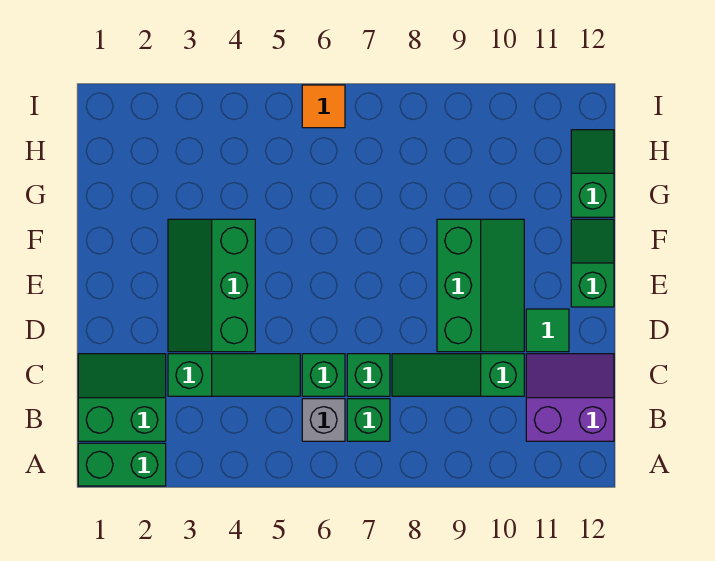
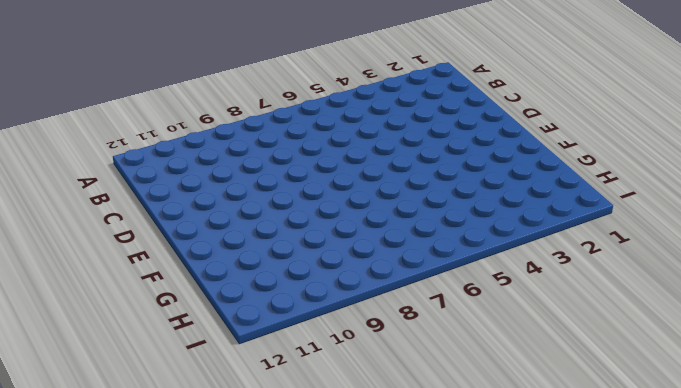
none -> green 1x2 brick [78,443,166,486]
none -> green 2x2 slope [78,354,166,441]
none -> grey 1x1 brick [302,399,345,441]

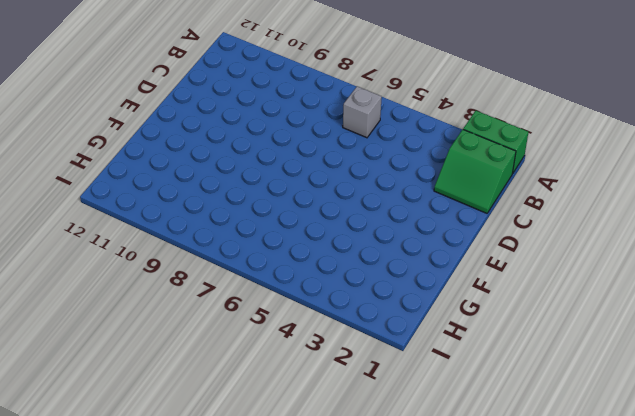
none -> green 1x1 brick [347,399,390,441]
none -> purple 2x2 slope [526,354,614,441]
none -> green 1x3 slope [168,354,300,396]

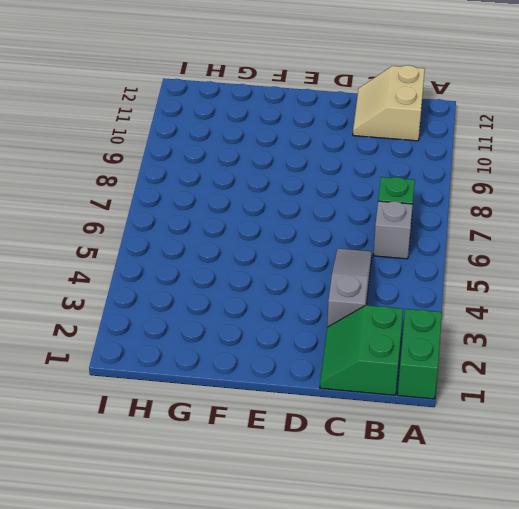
tan 2x2 slope [353,65,425,141] -> purple 2x2 slope [526,354,614,441]
grey 1x3 slope [327,248,372,327] -> green 1x3 slope [168,354,300,396]
none -> green 1x1 brick [302,354,345,396]
none -> green 1x1 brick [347,354,390,396]
none -> green 1x3 slope [392,354,524,396]

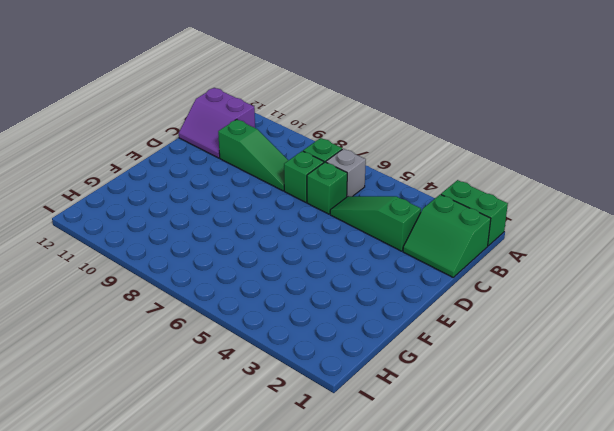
none -> green 2x3 slope [168,219,255,352]
none -> green 2x3 slope [437,219,524,352]
none -> green 1x1 tile [526,309,569,352]

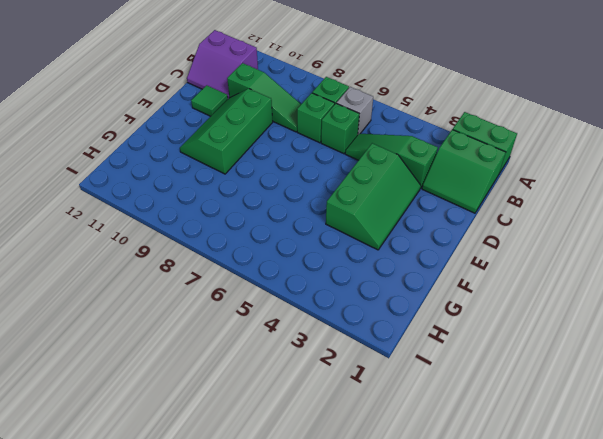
none -> green 1x2 slope [571,219,614,307]
none -> green 1x2 slope [571,130,614,217]
none -> orange 1x1 tile [302,85,345,128]

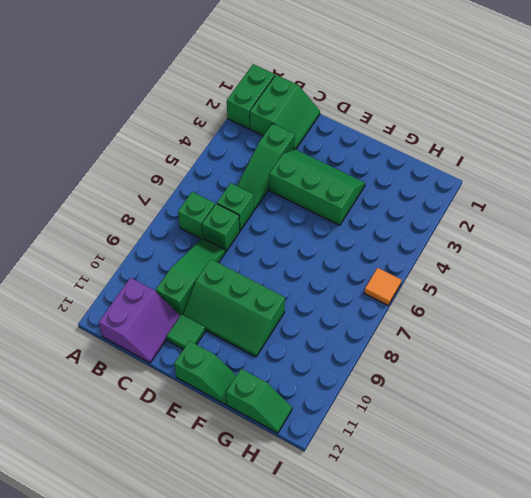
none -> grey 1x1 brick [302,399,345,441]

